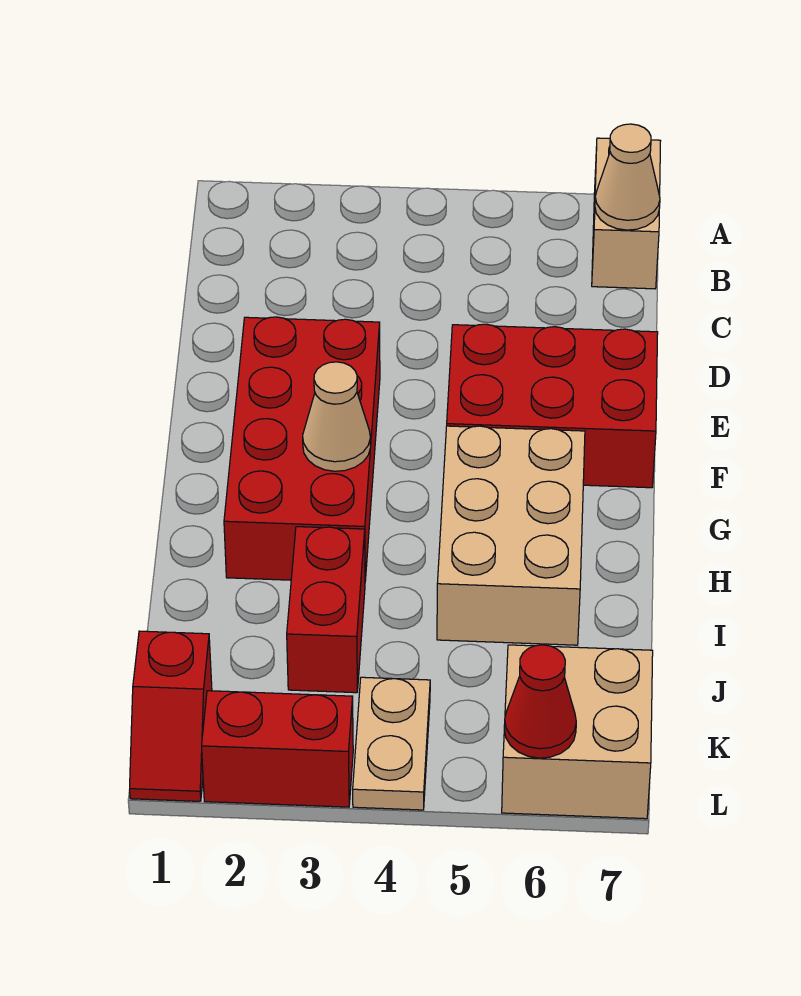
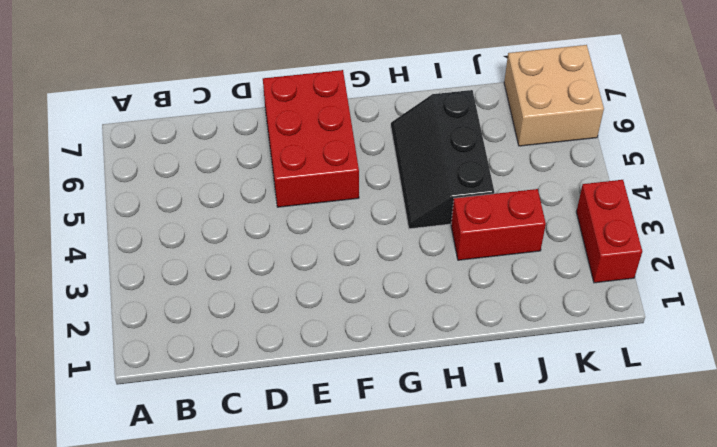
black 2x3 slope [391,90,494,229] -> tan 2x3 brick [437,426,585,645]
none -> tan 1x2 brick [592,138,661,289]
none -> red 2x4 brick [224,317,380,580]
none -> red 1x2 slope [130,631,212,801]

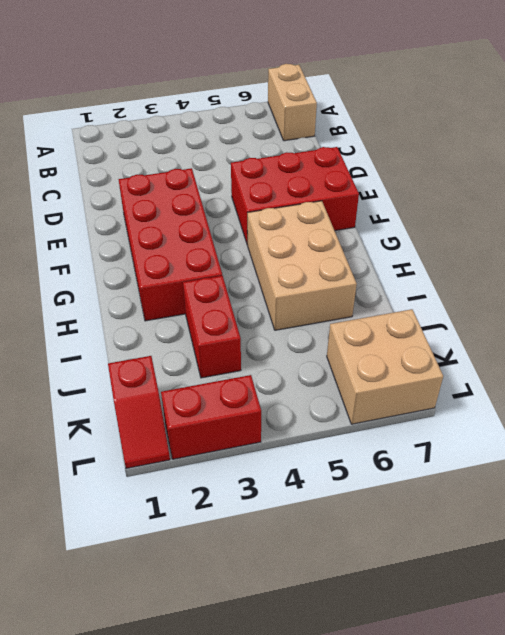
none -> tan 1x2 plate [353,677,430,810]
none -> tan 1x1 cone [595,124,660,230]
none -> tan 1x1 cone [303,362,371,471]

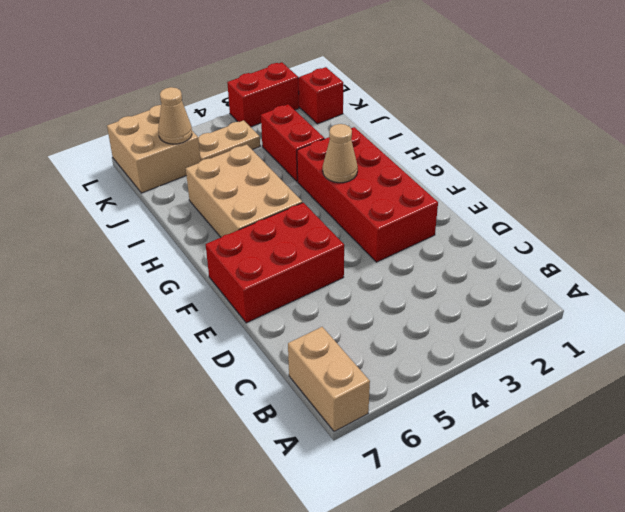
tan 1x2 plate [198,120,260,161] -> tan 1x2 plate turned to [353,677,430,810]
tan 1x1 cone [158,87,192,144] -> tan 1x1 cone moved to [595,124,660,230]
none -> red 1x1 cone [504,645,576,758]

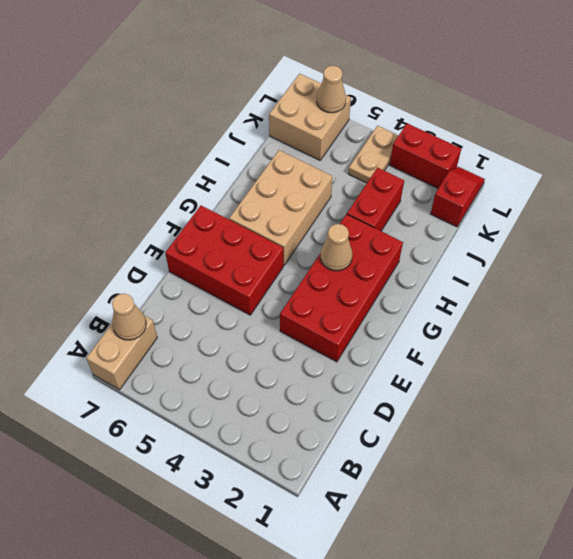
tan 1x1 cone [317,66,346,113] -> red 1x1 cone [504,645,576,758]

